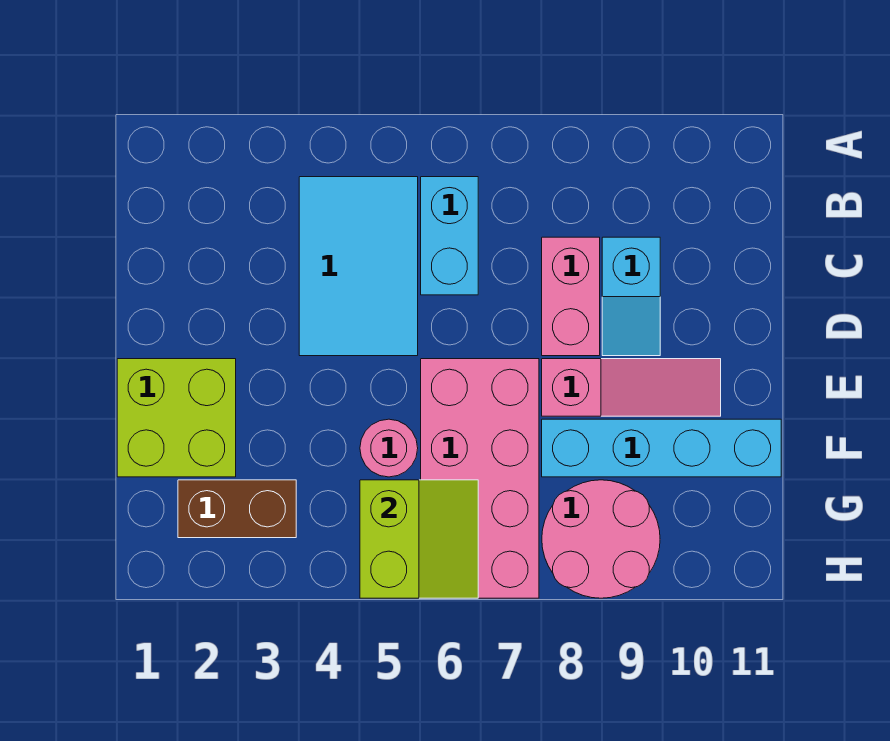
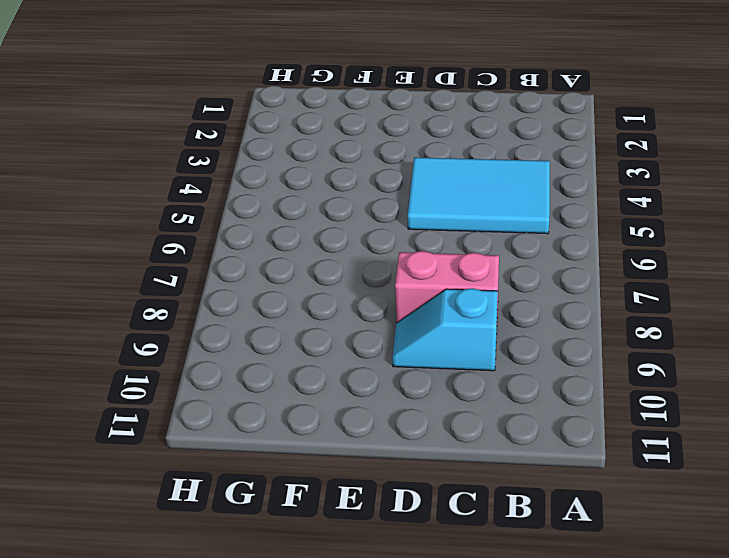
none -> cyan 1x2 brick [421,177,478,295]
none -> lime 2x2 brick [117,359,236,477]
none -> pink 2x4 brick [421,359,539,598]

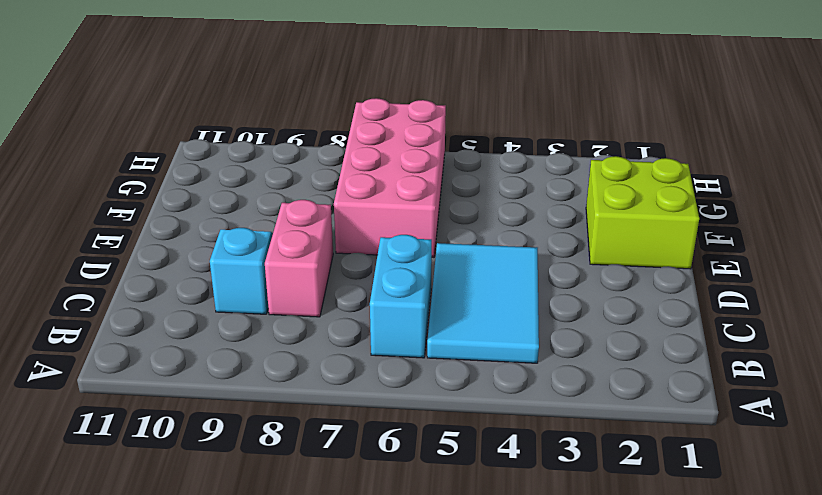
none -> pink 1x3 slope [542,359,721,416]
none -> pink 1x1 round brick [360,419,418,477]
none -> cyan 1x4 brick [542,419,781,477]

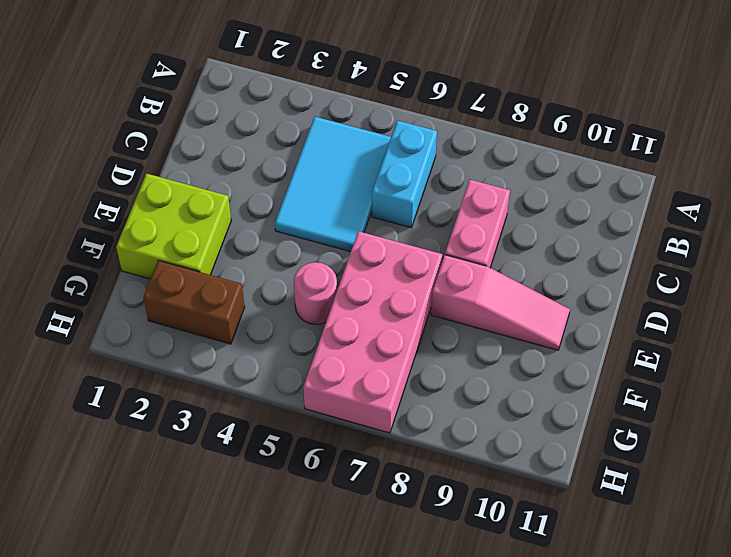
none -> cyan 1x2 slope [602,237,660,356]
none -> cyan 1x4 brick [542,419,781,477]
none -> pink 2x2 round brick [542,480,660,598]

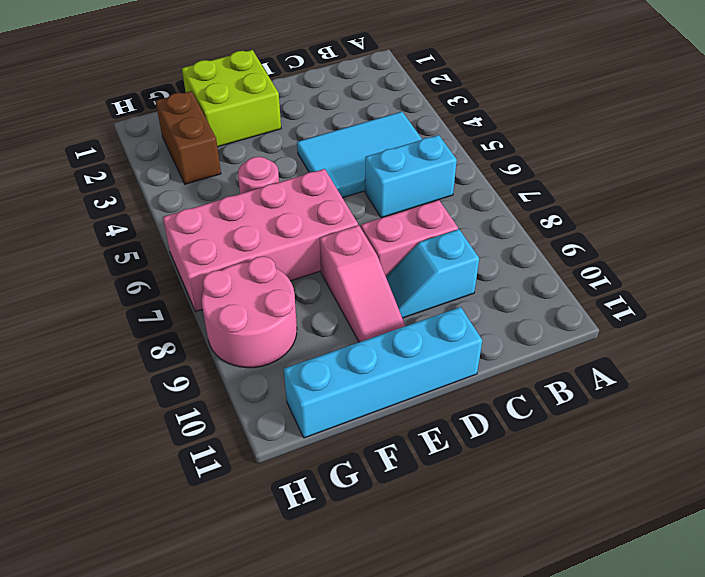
cyan 1x4 brick [284,307,482,438] -> cyan 1x4 brick turned to [542,419,781,477]
none -> lime 2x2 slope [360,480,478,598]

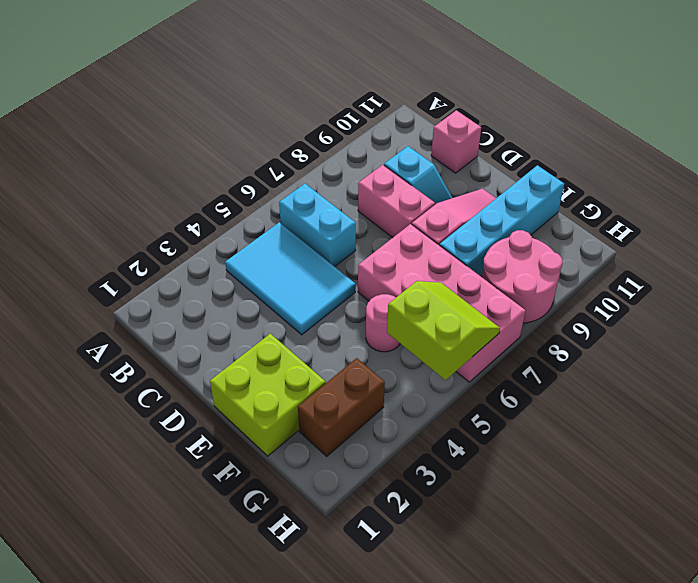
pink 1x1 brick [431,110,481,173] -> none

